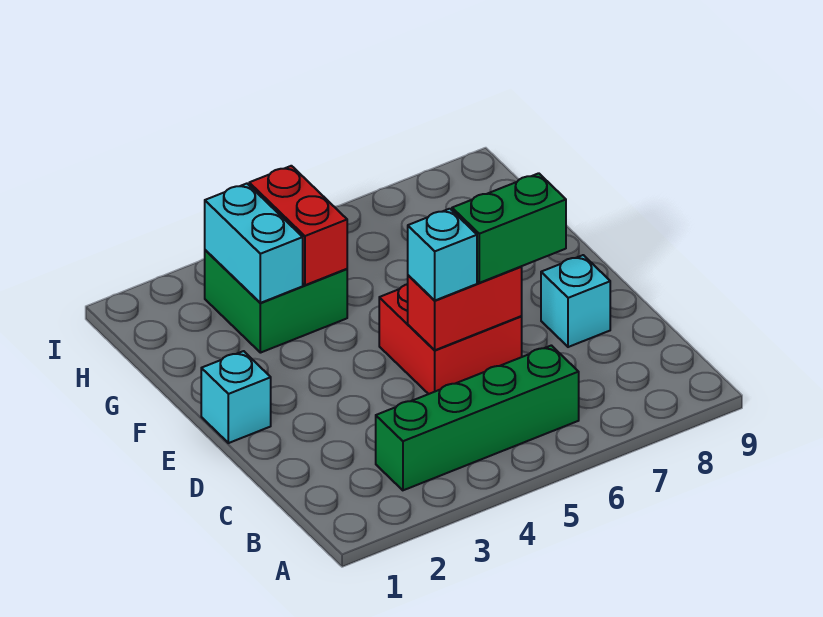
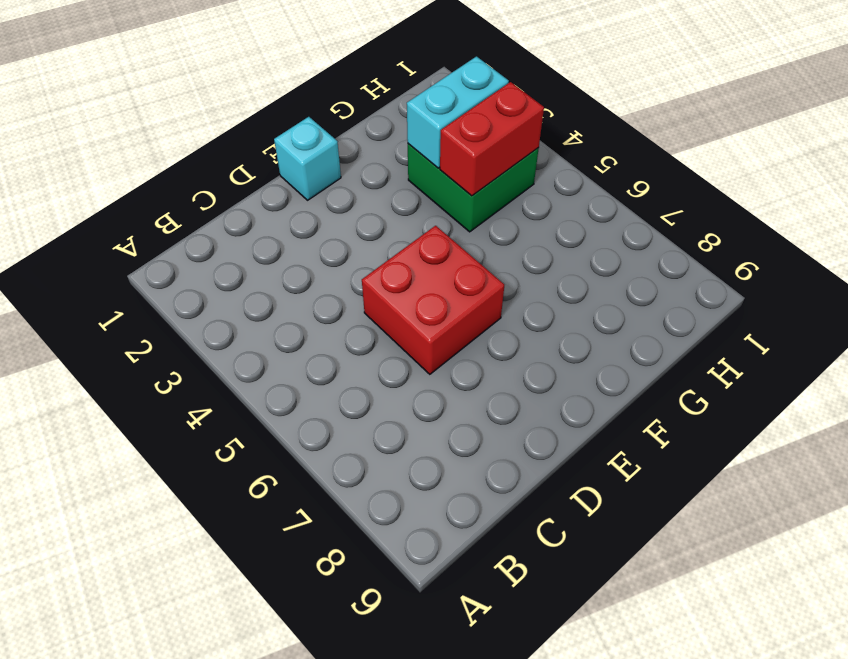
none -> green 1x4 brick [376,345,579,490]
none -> cyan 1x1 brick [541,255,610,347]

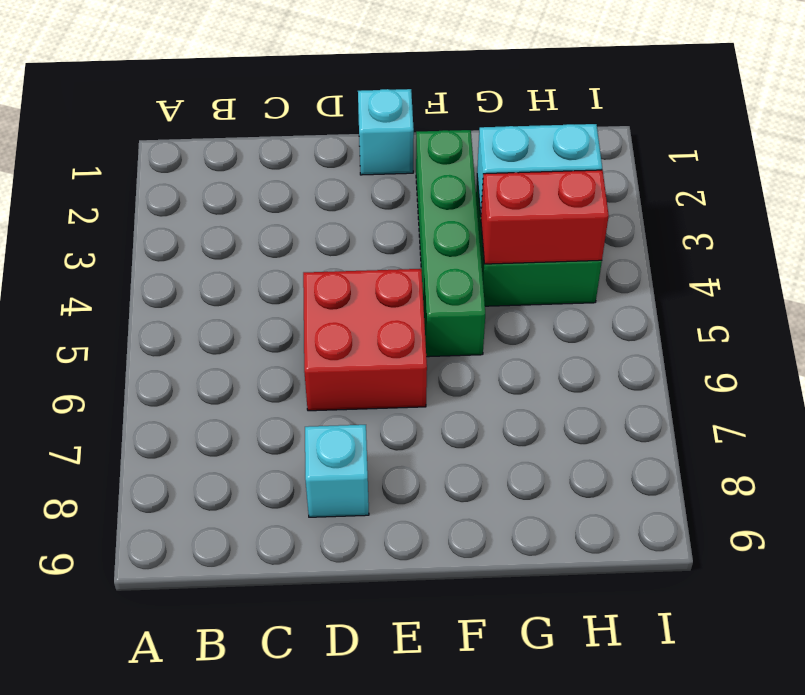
green 1x4 brick [416,130,485,357] -> green 1x4 brick moved to [376,345,579,490]
none -> red 1x2 brick [408,267,522,350]
none -> cyan 1x1 brick [408,209,477,300]

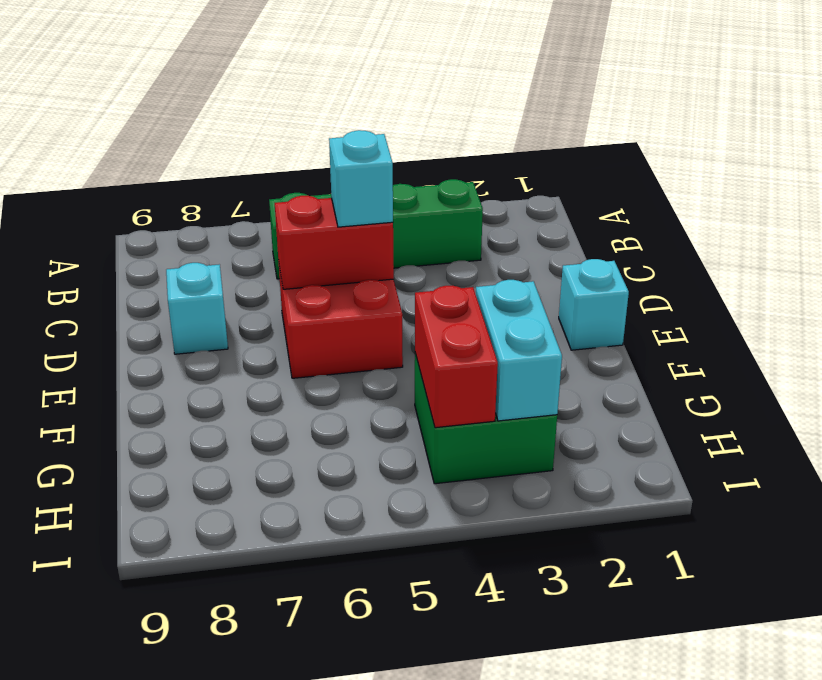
none -> green 1x2 brick [452,173,566,283]

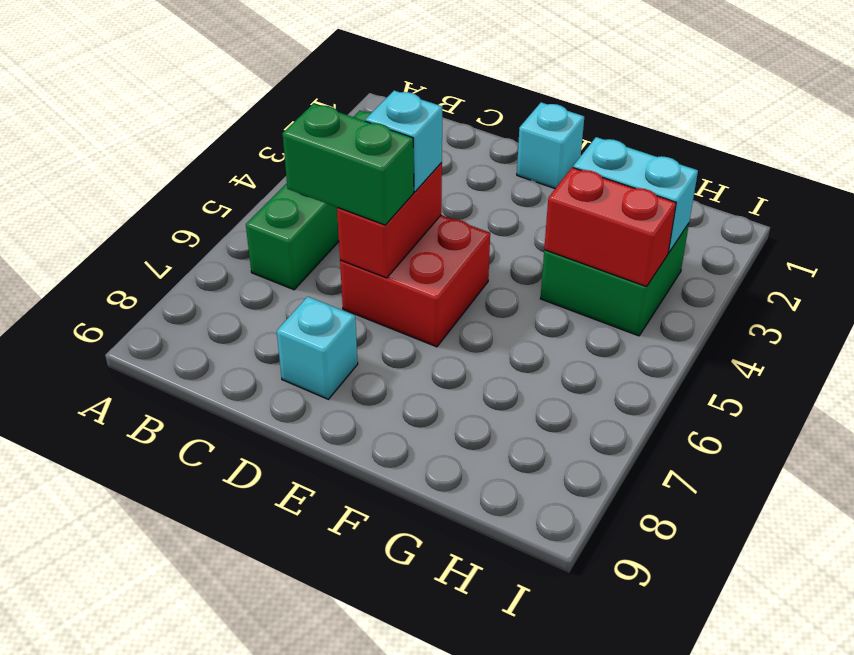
green 1x2 brick [283,104,414,225] -> green 1x2 brick turned to [452,173,566,283]

